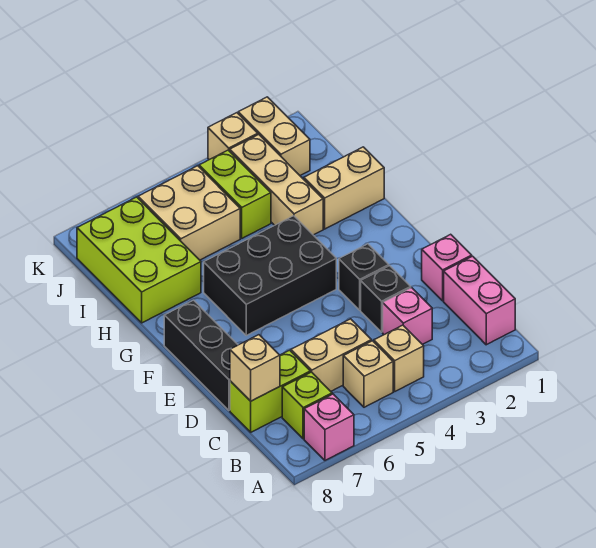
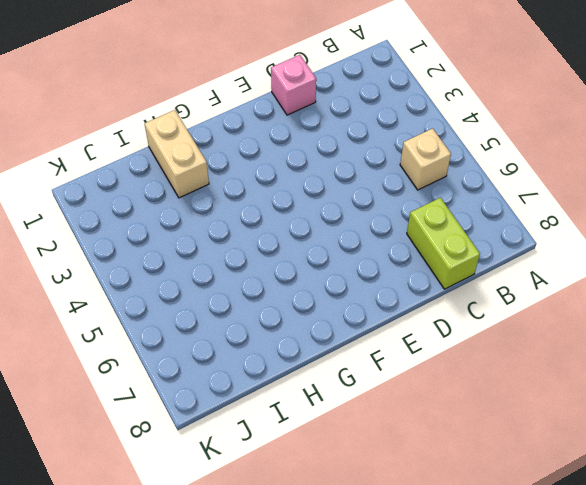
none -> pink 1x1 brick [304,394,354,460]
none -> pink 1x2 brick [444,256,515,345]
none -> tan 1x1 brick [374,325,424,391]

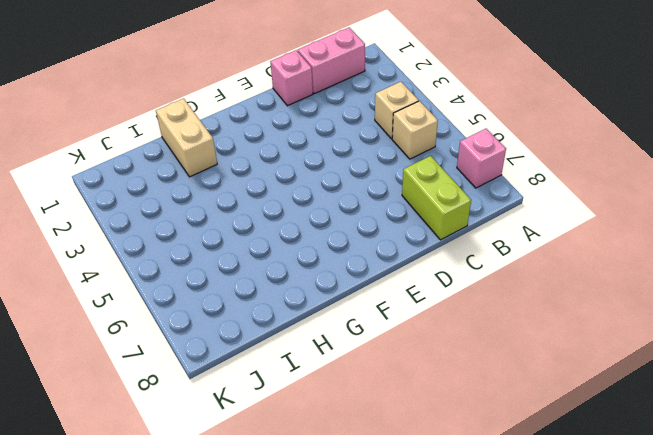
none -> lime 1x1 brick [282,372,332,439]
none -> pink 1x1 brick [383,288,432,345]
none -> tan 1x2 brick [291,319,371,391]

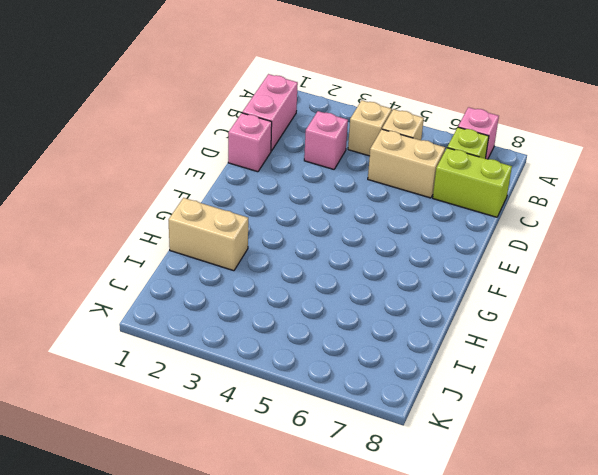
none -> black 1x1 brick [361,266,411,332]
none -> black 1x3 brick [164,300,238,410]
none -> black 1x1 brick [339,244,389,310]

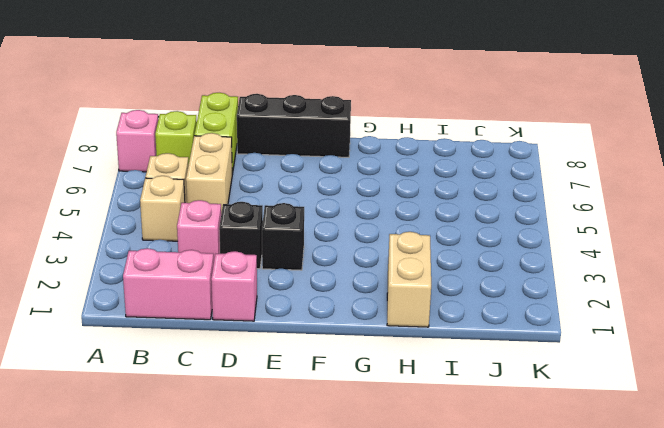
none -> black 2x3 brick [204,216,336,335]
none -> tan 1x3 brick [230,134,323,235]
none -> lime 2x3 brick [77,197,201,323]

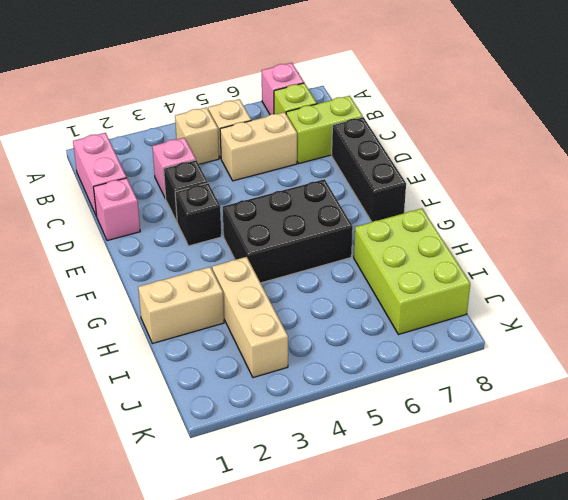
none -> lime 1x2 brick [199,150,271,238]
none -> tan 2x2 brick [138,166,240,260]
none -> tan 1x2 brick [238,97,310,175]

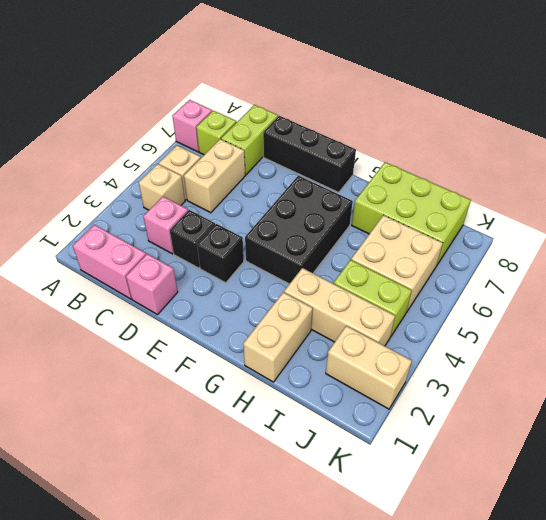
none -> tan 1x1 brick [208,113,258,160]
none -> tan 1x1 brick [230,335,280,401]

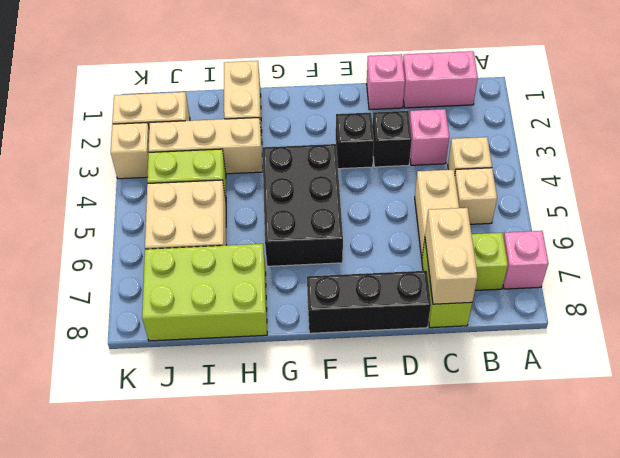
tan 1x2 brick [425,208,478,304] -> tan 1x1 brick [230,335,280,401]

